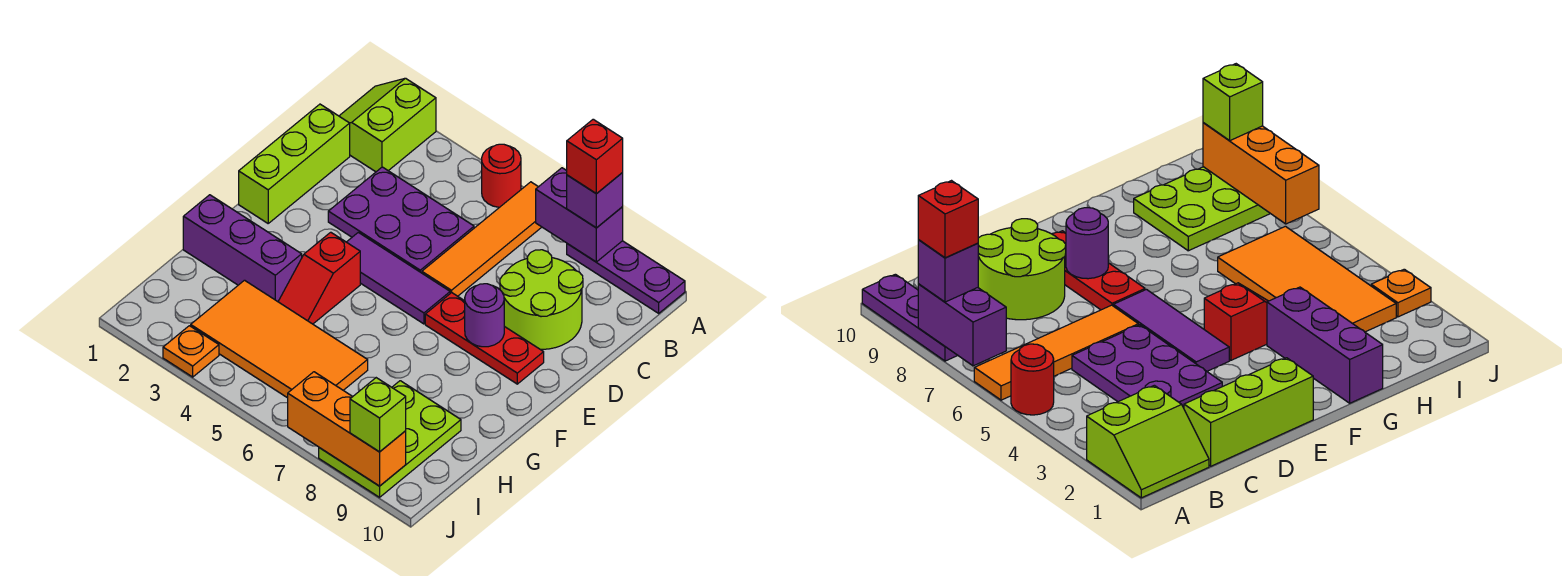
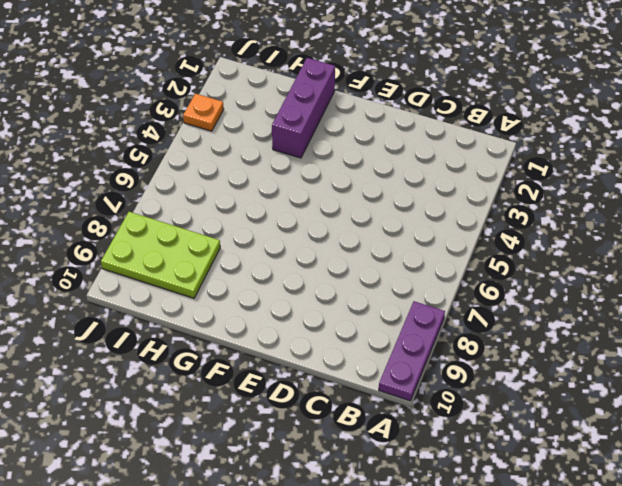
none -> lime 2x2 slope [339,78,436,172]
none -> red 1x1 round brick [482,144,521,207]
none -> orange 1x4 tile [422,182,541,296]

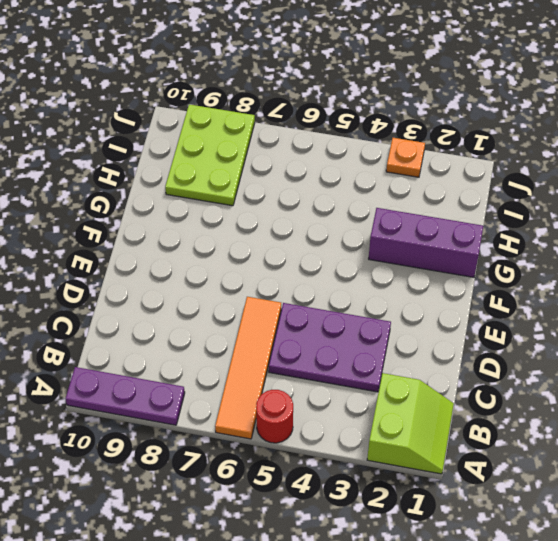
none -> lime 1x3 brick [239,104,350,223]
none -> lime 2x2 round brick [500,250,583,349]
none -> purple 1x3 tile [347,232,450,324]

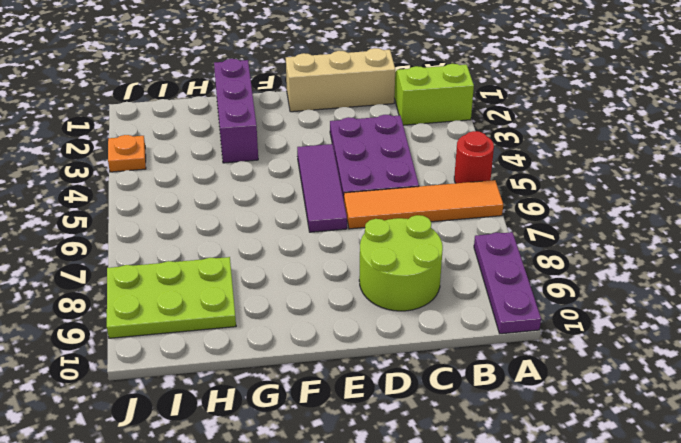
tan 1x3 brick [286,48,395,112] -> lime 1x3 brick [239,104,350,223]
none -> red 1x3 plate [425,293,544,384]
none -> red 1x2 slope [278,232,360,324]
none -> orange 2x4 tile [191,280,368,398]

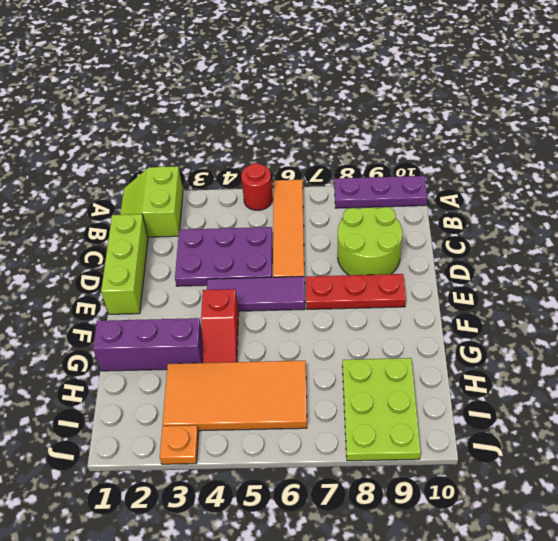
none -> purple 1x2 brick [536,168,623,262]
none -> purple 1x1 round brick [465,284,504,347]
none -> orange 1x3 brick [288,372,406,486]

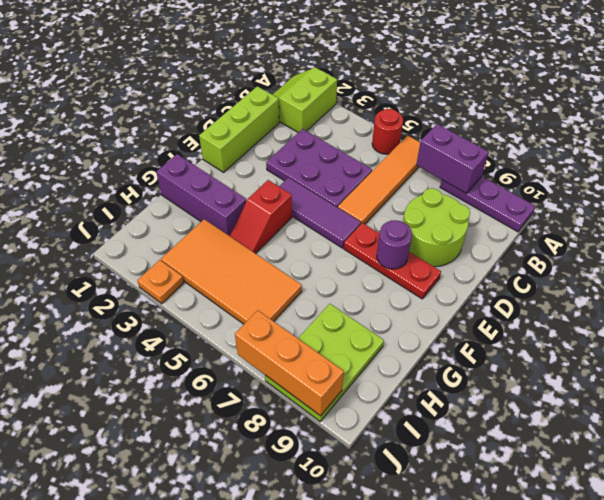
none -> purple 1x1 brick [567,173,623,228]
none -> lime 1x1 brick [350,378,406,452]
none -> red 1x1 brick [567,119,623,194]

